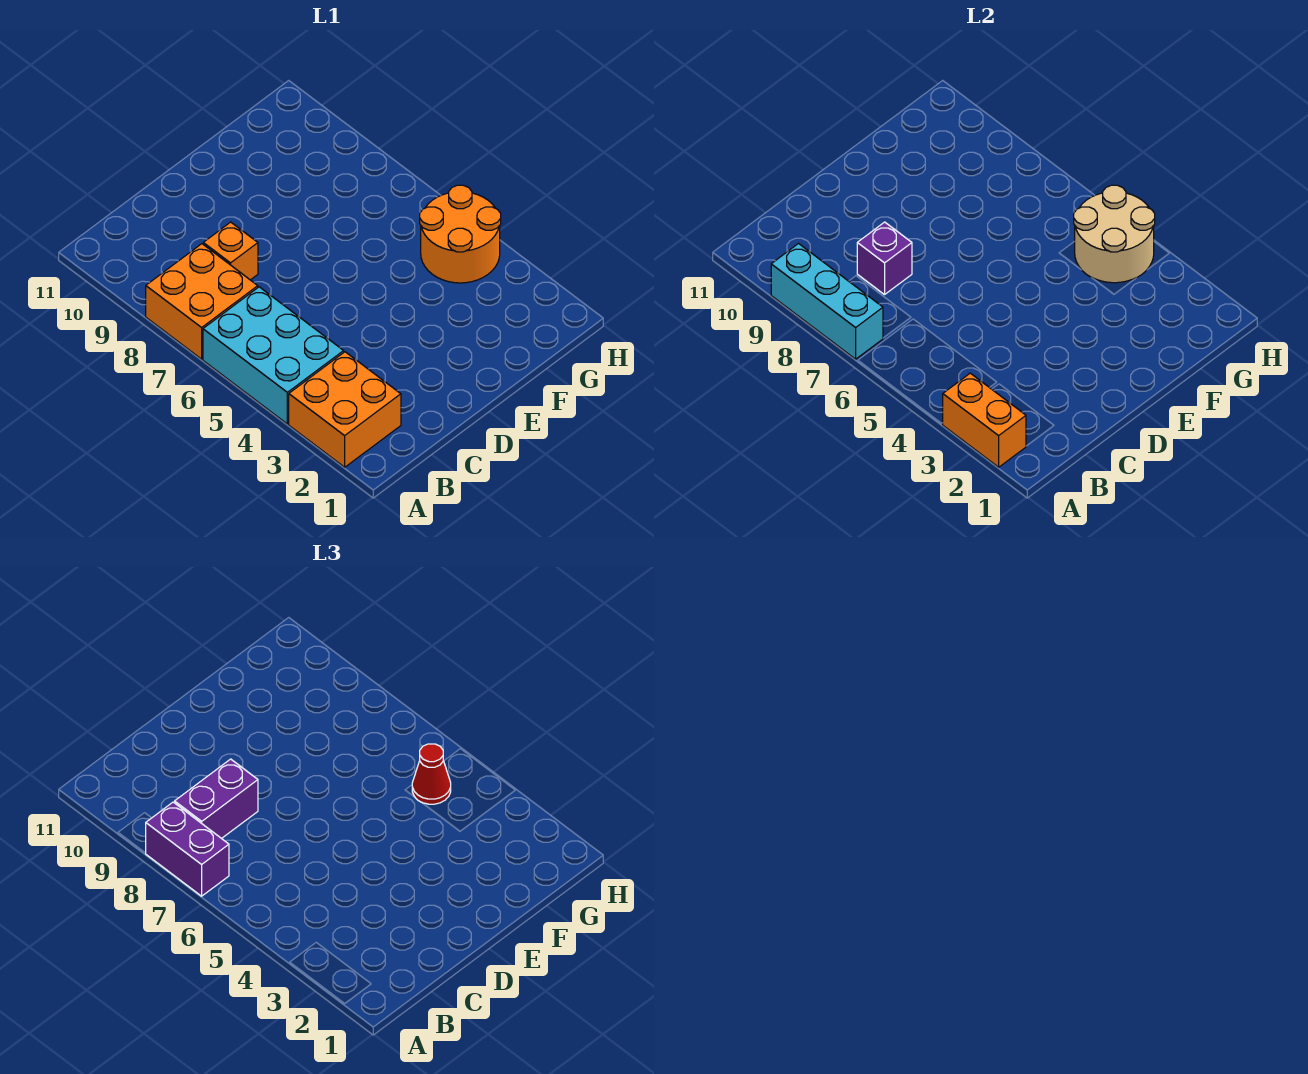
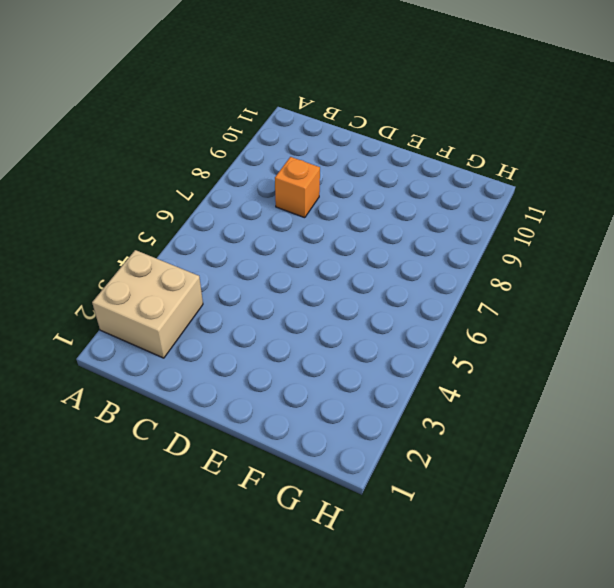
tan 2x2 brick [92,250,203,358] -> orange 2x2 brick [289,352,401,467]
none -> cyan 2x3 brick [203,287,344,424]
none -> orange 2x2 brick [146,244,258,359]
none -> orange 2x2 round brick [420,185,501,283]

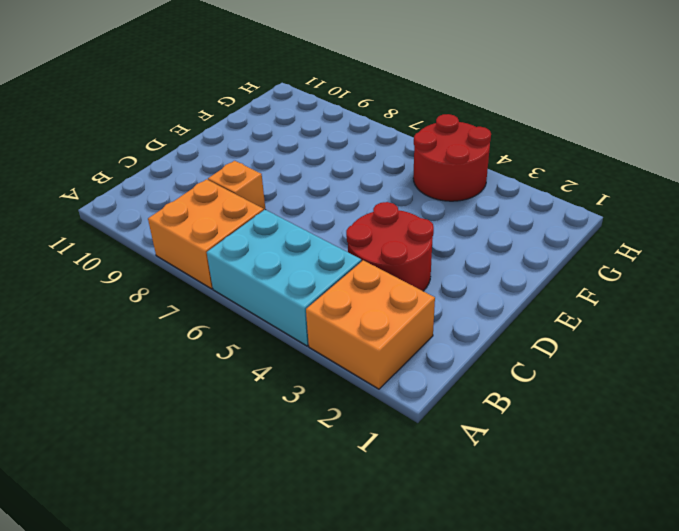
red 2x2 round brick [346,202,434,291] -> none
red 2x2 round brick [413,114,491,201] -> orange 2x2 round brick [420,185,501,283]
none -> orange 1x2 brick [943,373,1026,467]
none -> cyan 1x3 brick [771,244,883,359]
none -> purple 1x1 brick [857,222,912,295]

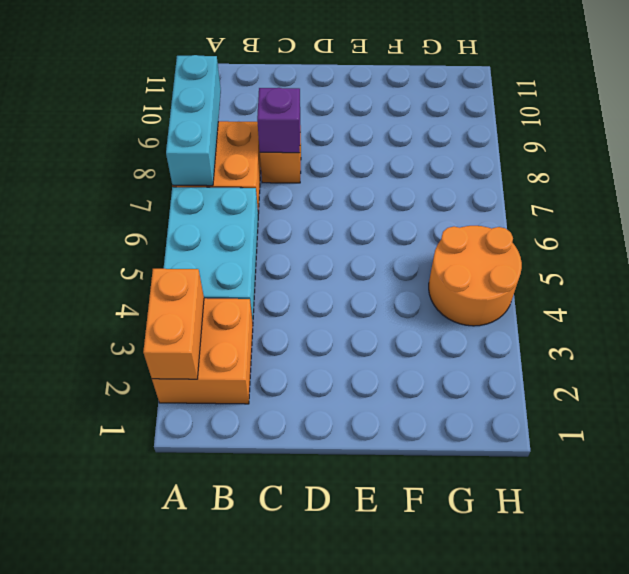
none -> tan 2x2 round brick [1074,185,1155,283]
none -> purple 1x2 brick [146,802,229,896]
none -> purple 1x2 brick [175,759,258,839]

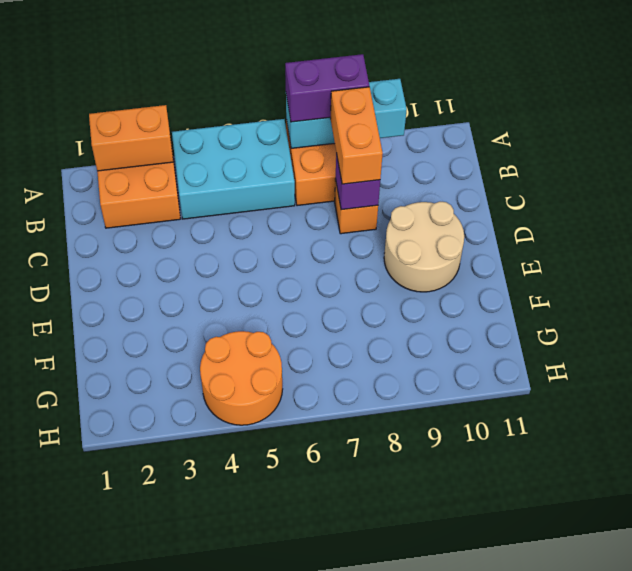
orange 1x2 brick [330,87,383,184] -> purple 1x2 brick [175,759,258,839]
tan 2x2 round brick [384,202,464,292] -> tan 2x2 round brick moved to [1074,185,1155,283]
none -> red 1x1 cone [412,744,451,804]

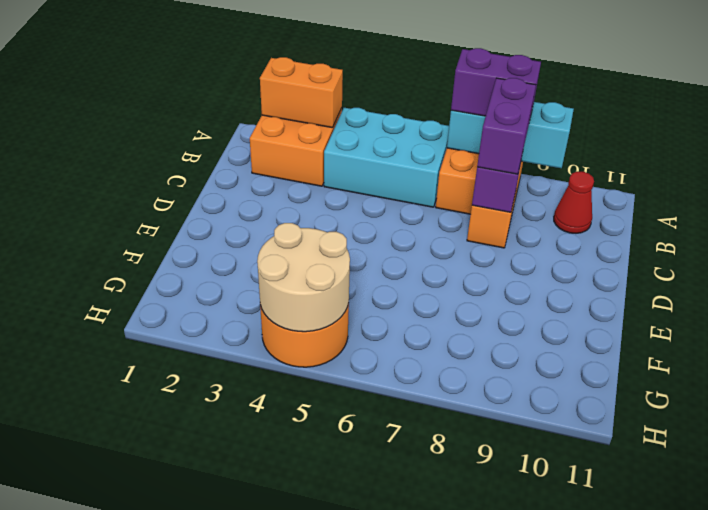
red 1x1 cone [554,172,594,233] -> red 1x1 cone moved to [412,744,451,804]

